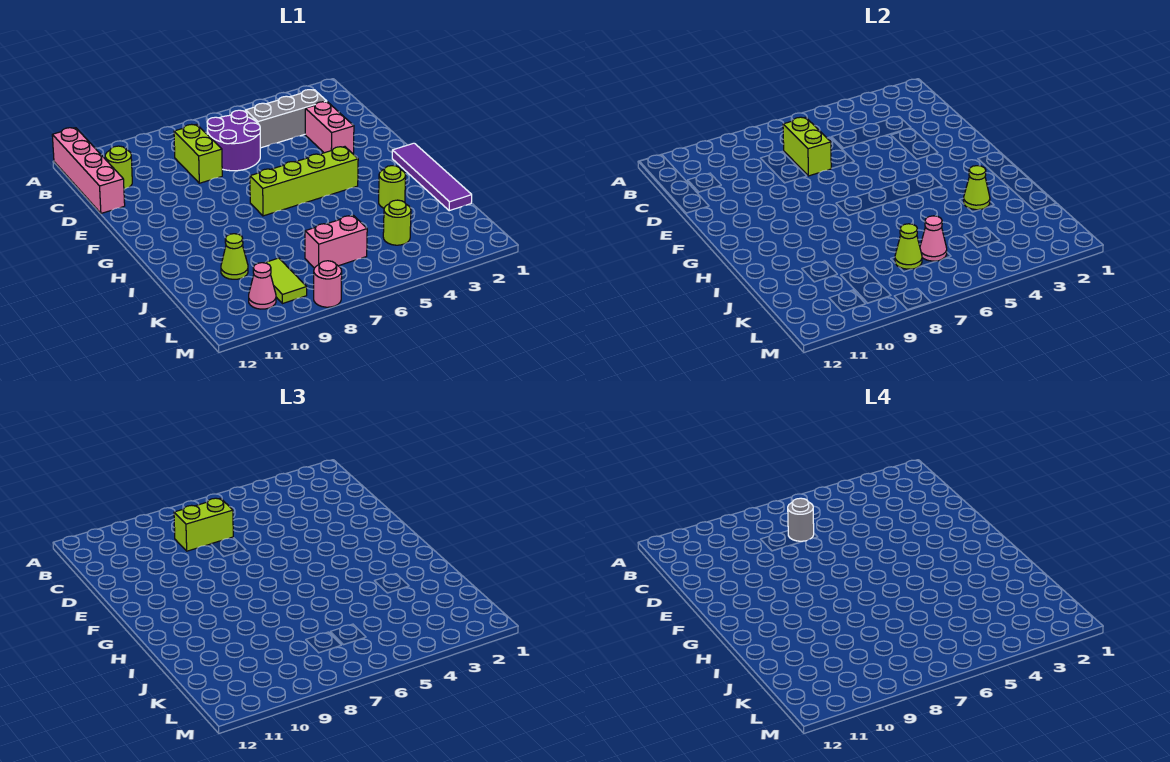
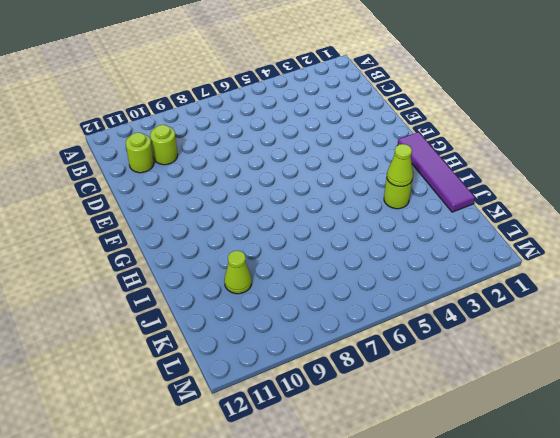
lime 1x1 round brick [150,125,178,165] -> lime 1x1 round brick moved to [383,200,411,245]
none -> pink 1x4 brick [52,128,125,213]
none -> grey 1x3 brick [246,90,327,148]
none -> purple 2x2 round brick [207,110,260,171]

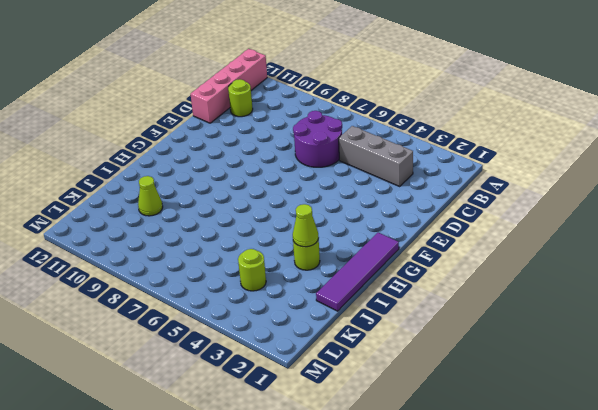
none -> lime 1x2 brick [174,124,222,183]
none -> pink 1x2 brick [305,102,354,153]
none -> lime 1x4 brick [250,147,358,216]

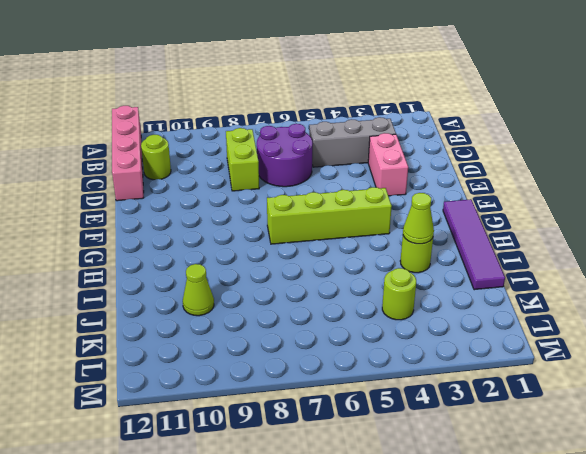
none -> pink 1x2 brick [305,215,367,268]
none -> lime 1x2 tile [265,258,307,304]
none -> pink 1x1 cone [249,263,276,309]

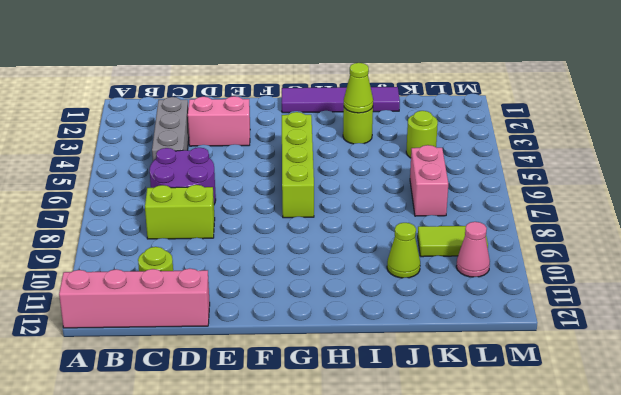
none -> pink 1x1 round brick [314,261,342,307]
none -> lime 1x2 brick [783,117,832,176]
none -> pink 1x1 cone [920,216,947,261]

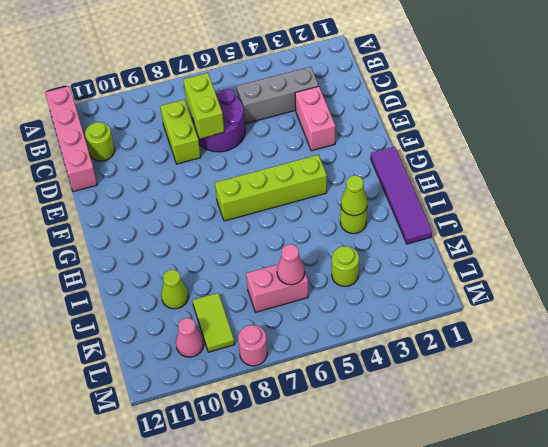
none -> lime 1x1 cone [895,224,922,269]
none -> lime 1x2 brick [174,498,233,551]
none -> grey 1x1 round brick [788,498,814,542]

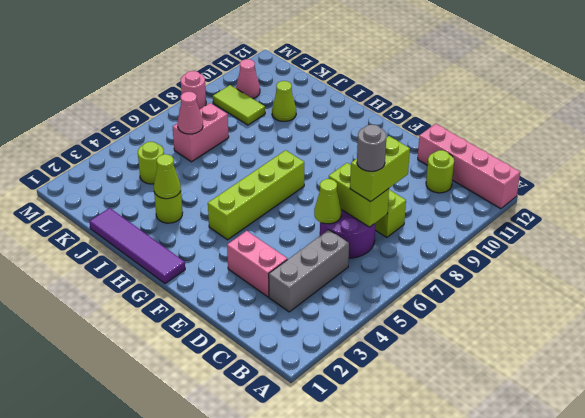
lime 1x1 cone [314,179,342,224] -> lime 1x1 cone moved to [895,224,922,269]

